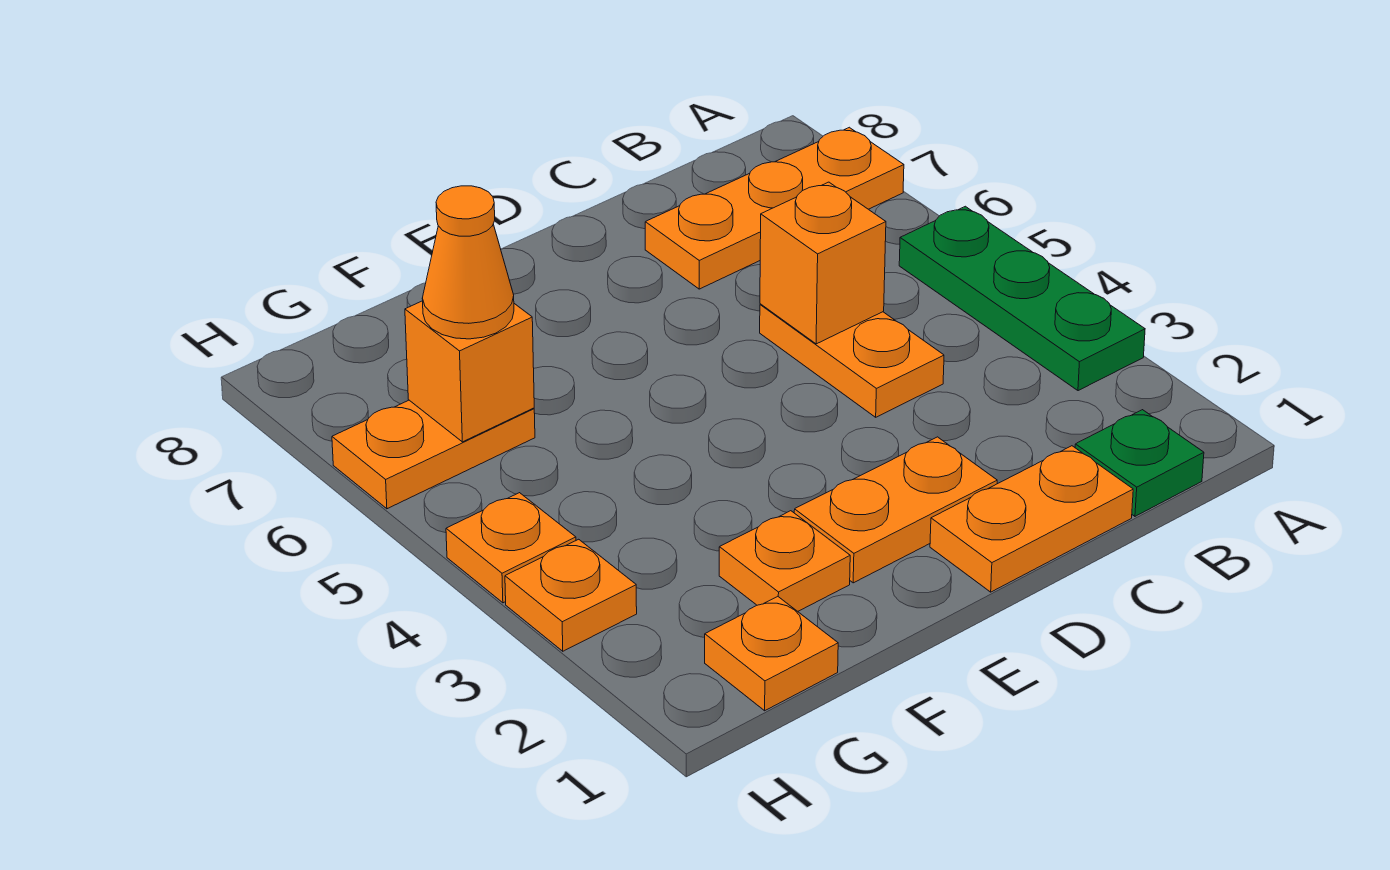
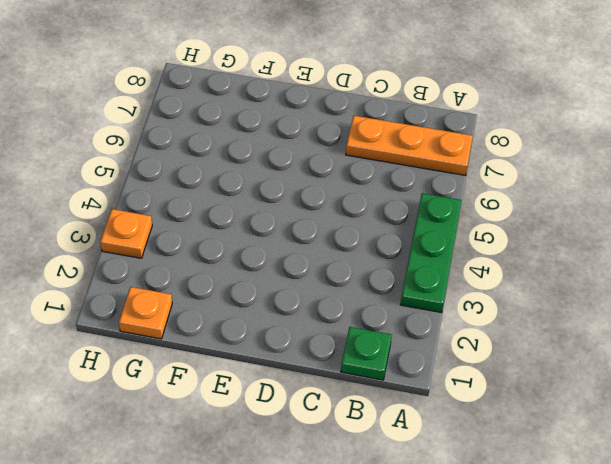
none -> orange 1x2 plate [930,446,1133,592]
none -> orange 1x2 plate [760,304,944,417]
none -> orange 1x2 plate [794,437,997,583]

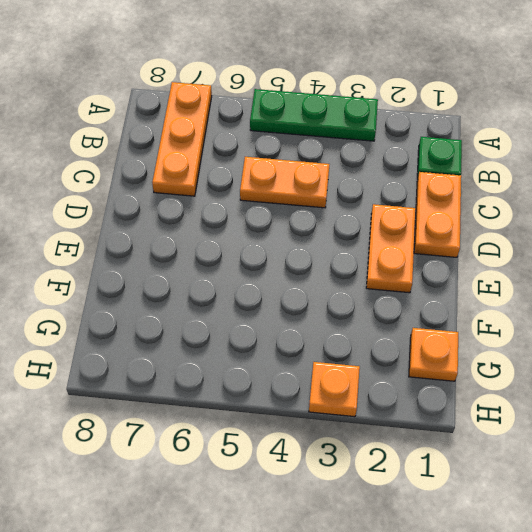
none -> orange 1x1 plate [719,511,850,611]
none -> orange 1x2 plate [332,400,535,509]
none -> orange 1x1 plate [446,493,576,603]

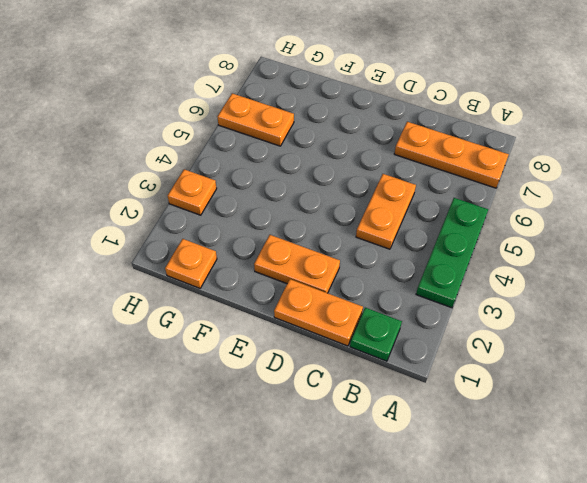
none -> orange 1x1 plate [719,511,850,611]
none -> orange 1x1 plate [446,493,576,603]
none -> orange 1x1 brick [760,182,886,344]

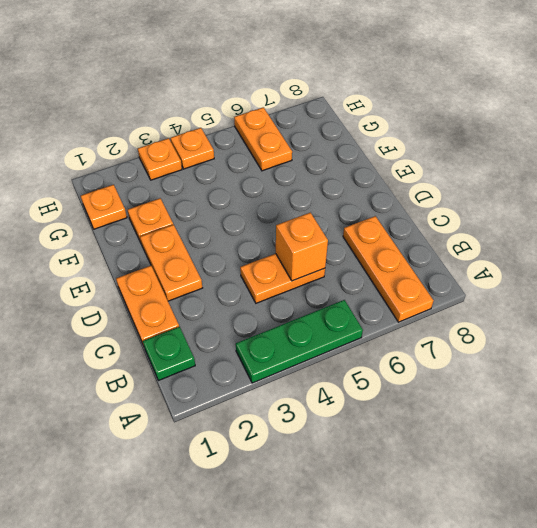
none -> orange 1x1 brick [405,301,534,442]
none -> orange 1x1 cone [422,186,514,339]

